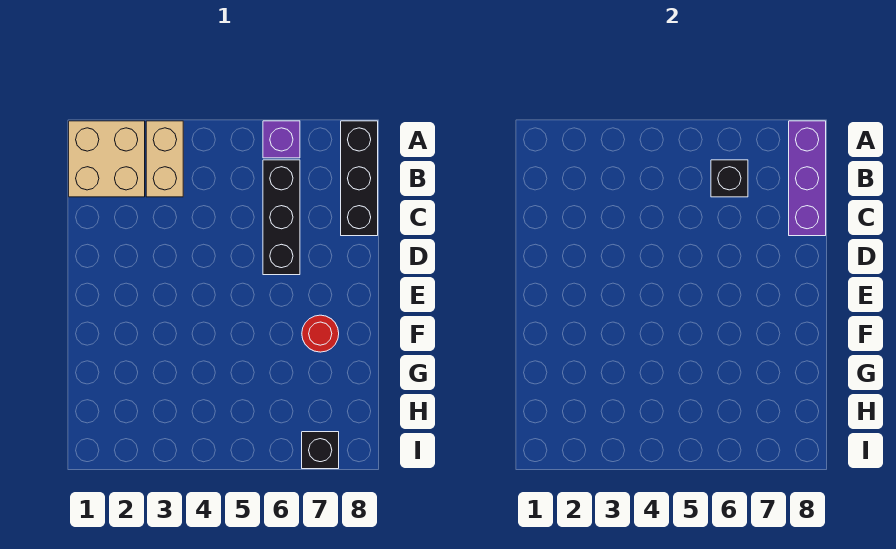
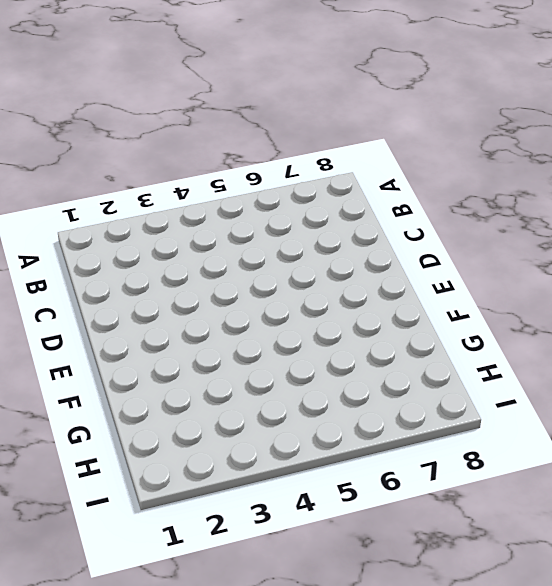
none -> tan 2x2 brick [69,121,145,197]
none -> tan 1x2 brick [146,121,183,197]

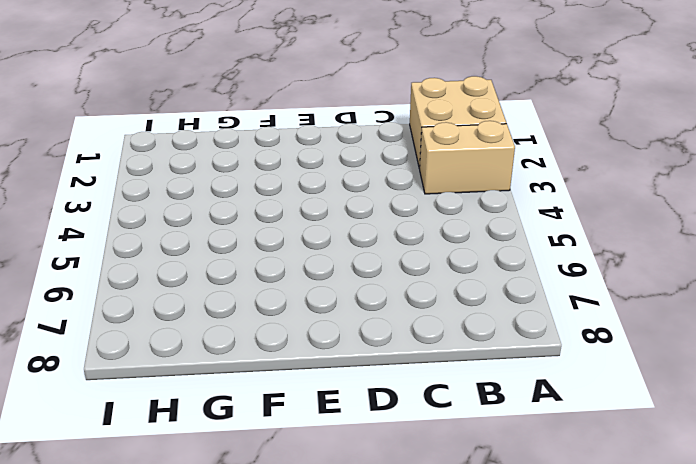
none -> purple 1x1 brick [263,121,300,158]
none -> black 1x3 brick [341,121,378,236]

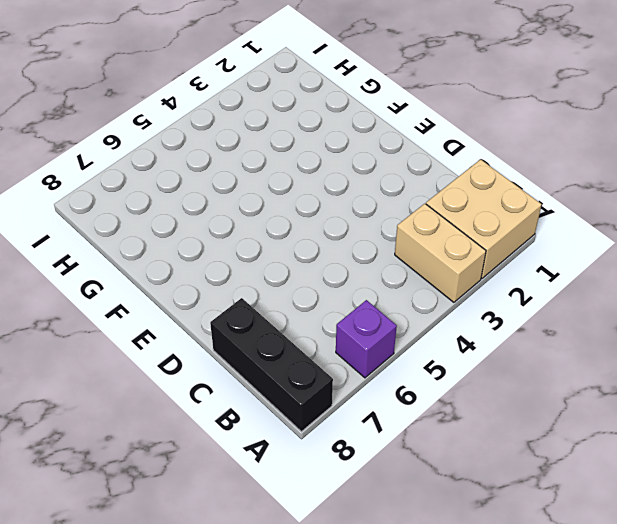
none -> black 1x3 brick [263,160,300,275]
none -> red 1x1 round brick [302,315,339,352]

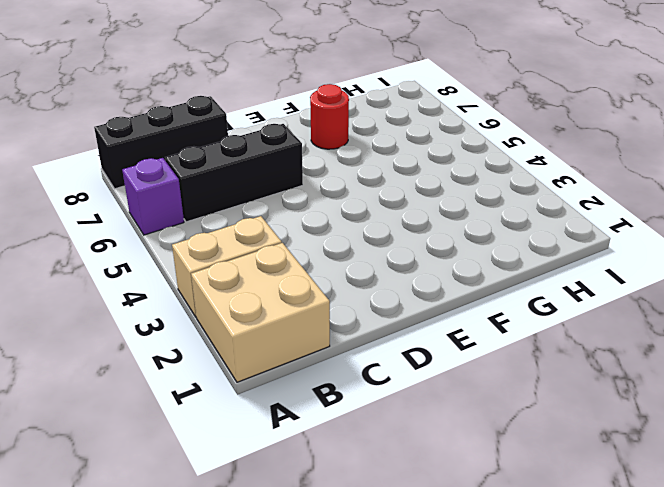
none -> black 1x1 brick [302,432,339,469]
none -> purple 1x3 brick [789,121,826,236]

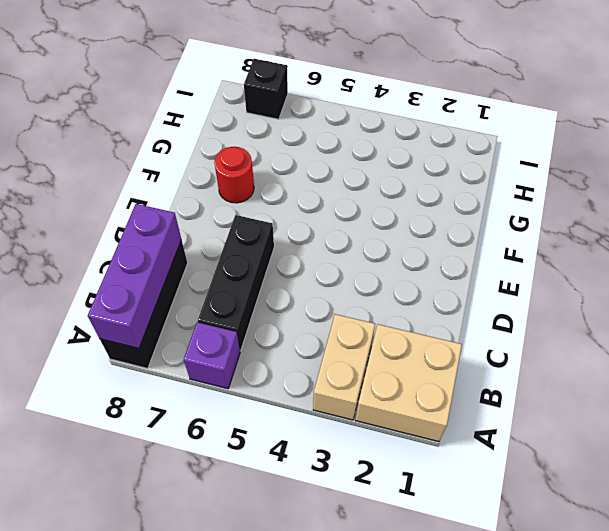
none -> black 1x1 brick [711,160,748,197]

